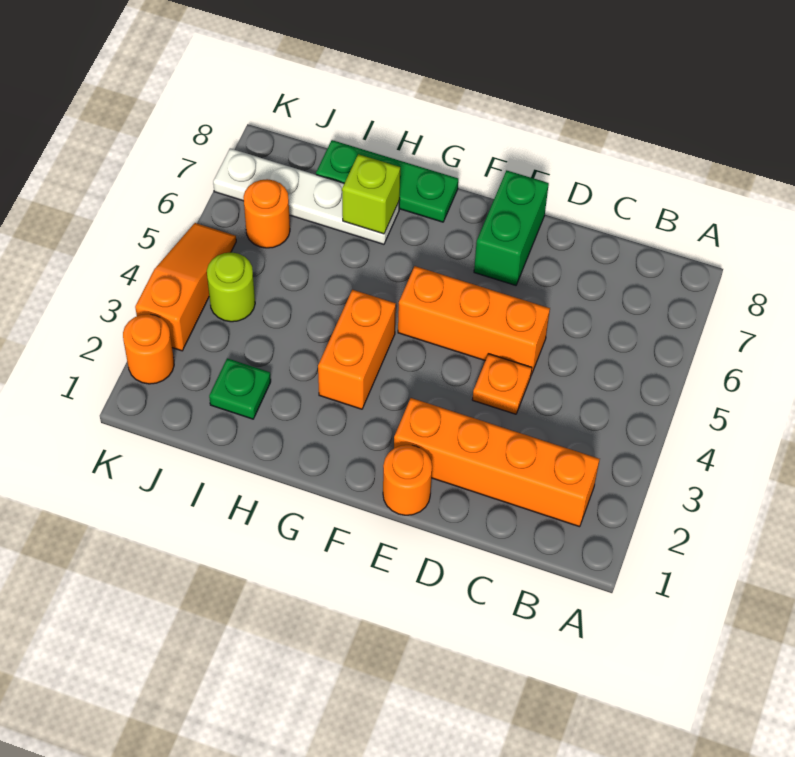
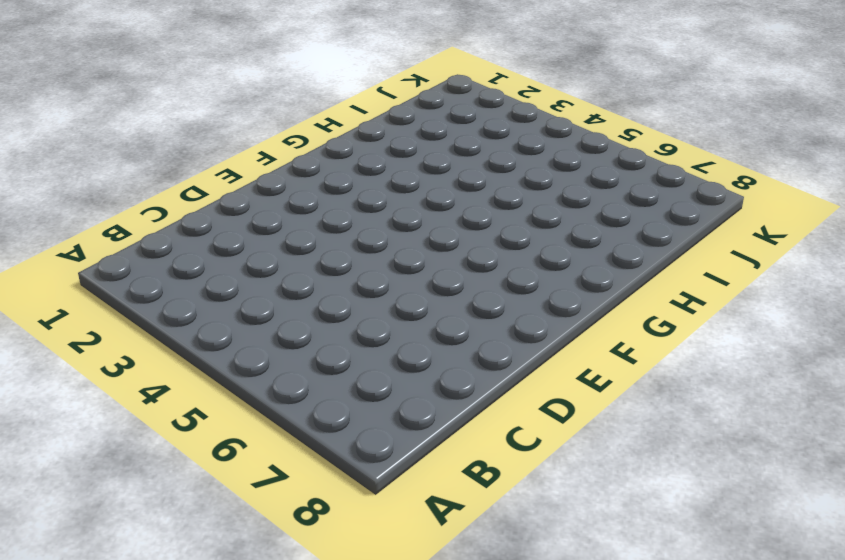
none -> orange 1x4 brick [394,398,600,527]
none -> orange 1x1 plate [472,354,532,414]
none -> orange 1x3 brick [398,266,550,375]

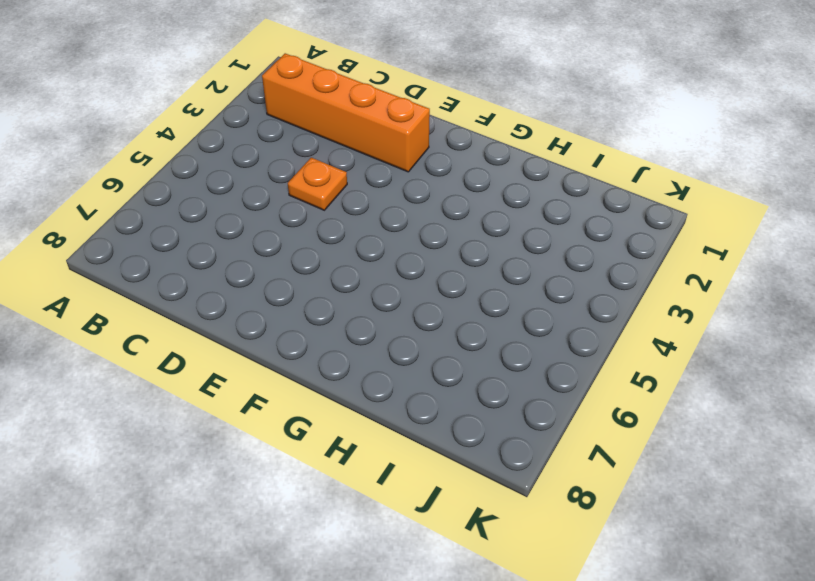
none -> orange 1x3 brick [398,266,550,375]
none -> orange 1x1 round brick [383,445,432,515]
none -> green 1x2 brick [474,170,549,285]

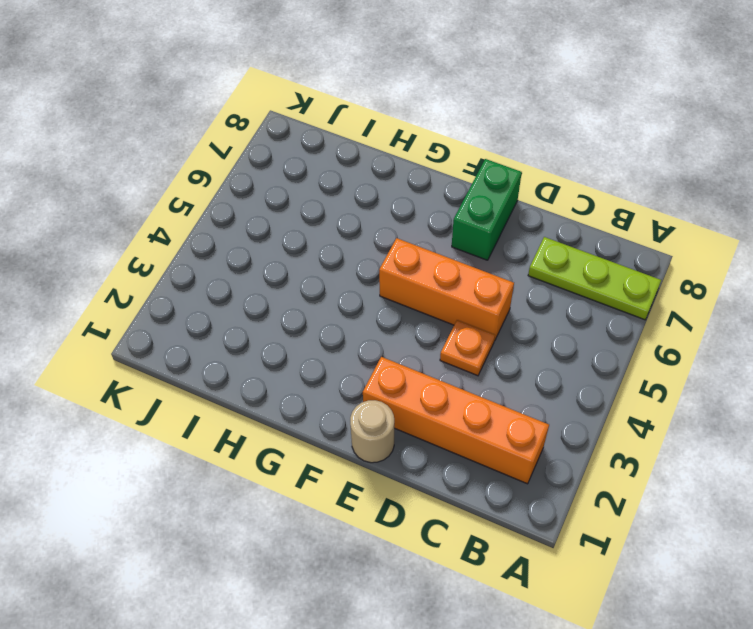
lime 1x3 plate [528,237,661,320] -> none
tan 1x1 round brick [350,400,394,463] -> orange 1x1 round brick [383,445,432,515]
none -> orange 1x2 brick [318,290,396,409]
none -> green 1x3 plate [316,140,458,222]
none -> white 1x4 plate [213,148,399,244]

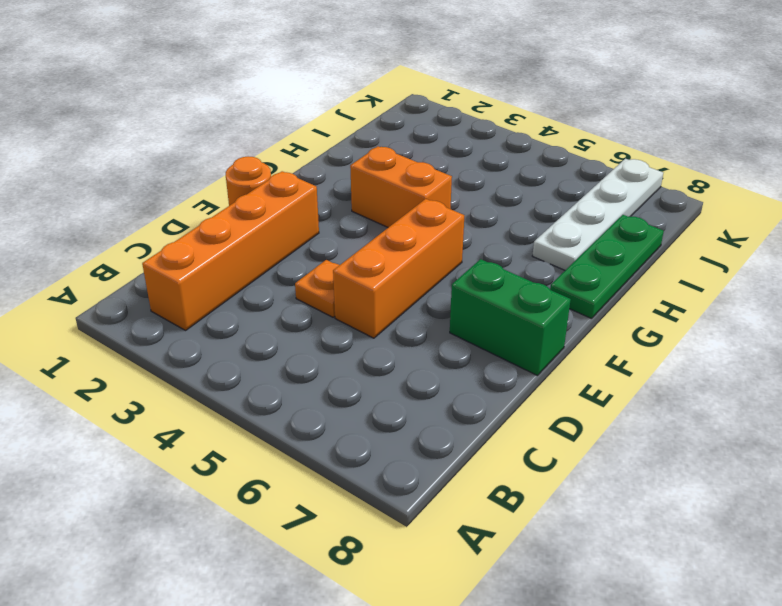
none -> green 1x1 plate [209,358,271,419]
none -> lime 1x1 round brick [207,252,255,322]
none -> orange 1x1 round brick [243,179,290,248]

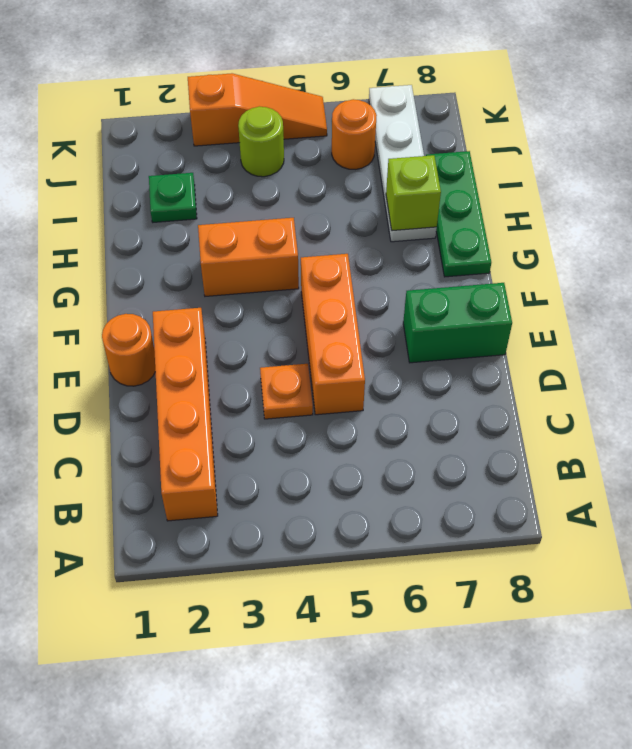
none -> orange 1x1 round brick [123,314,174,384]

